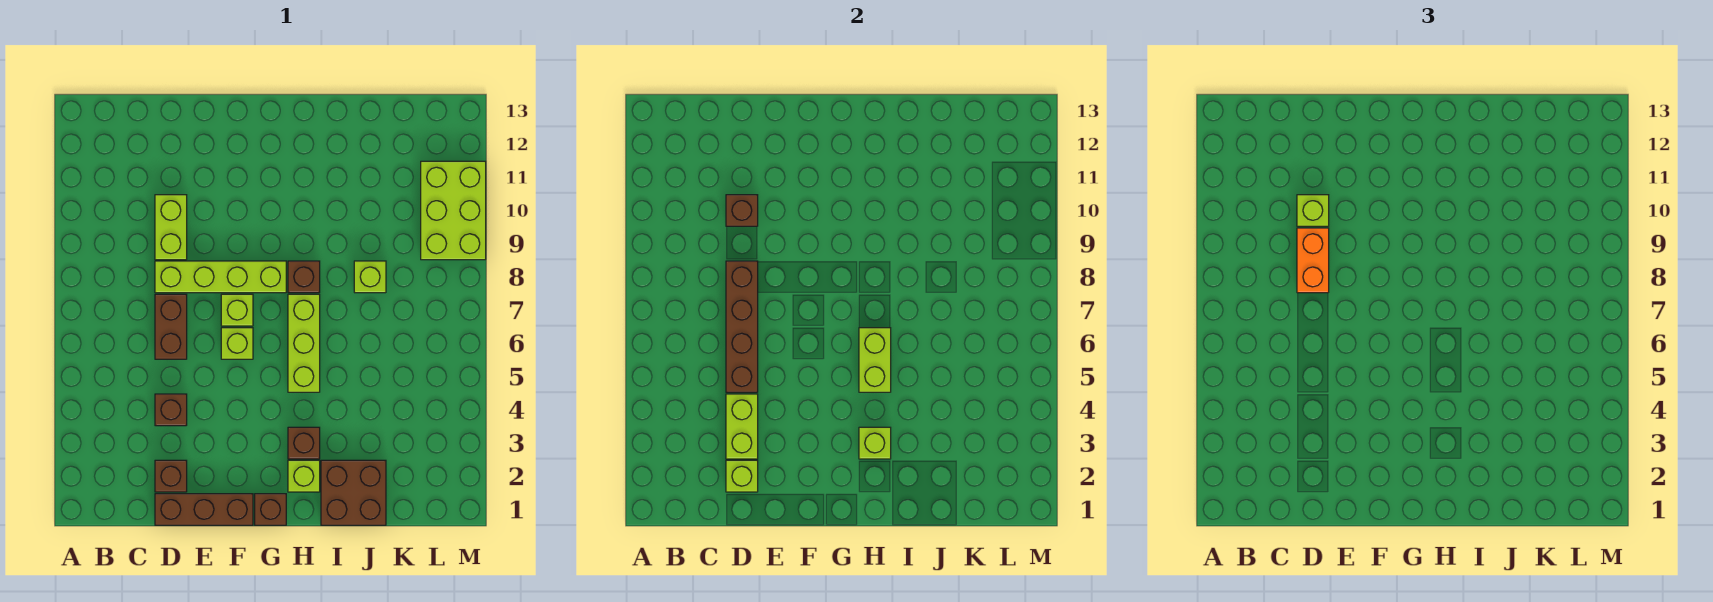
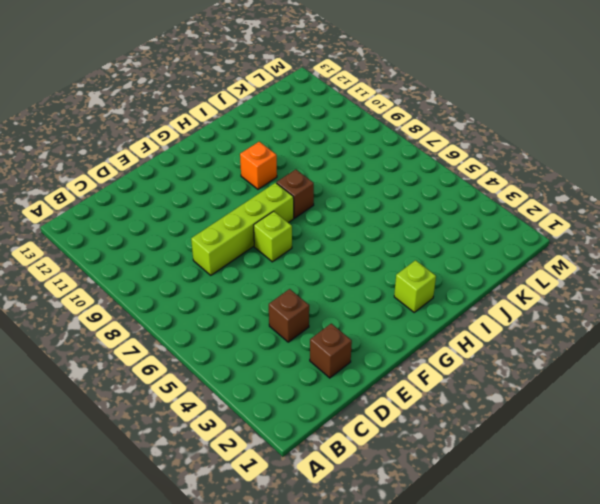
orange 1x1 brick [240,142,277,189] -> none
none -> brown 1x3 brick [155,494,253,525]
none -> brown 1x2 brick [155,294,187,359]
none -> lime 1x2 brick [155,195,187,260]

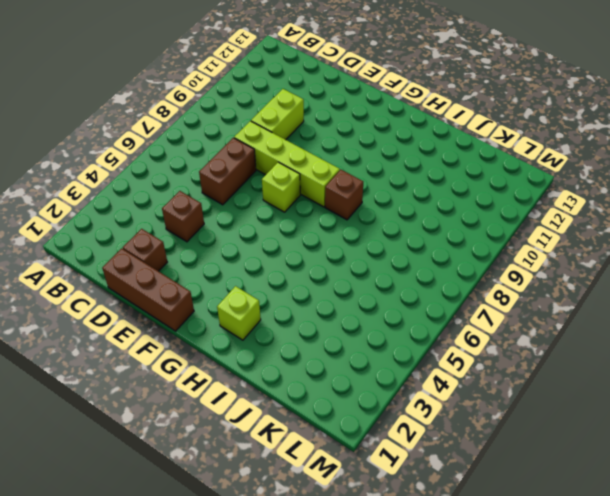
none -> lime 1x1 brick [221,328,253,359]
none -> brown 1x1 brick [255,494,286,525]
none -> brown 1x1 brick [288,427,320,459]

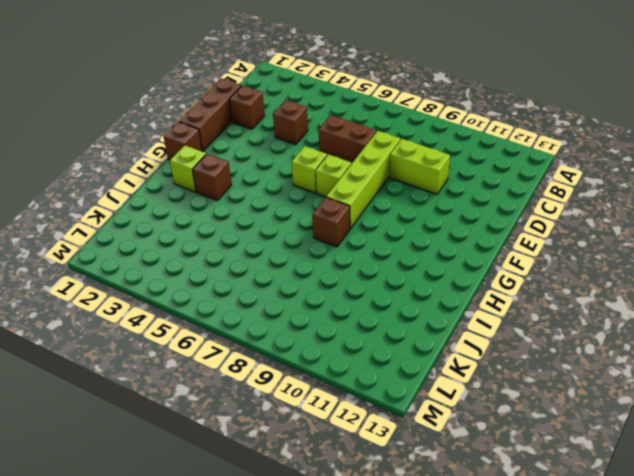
none -> lime 1x3 brick [288,294,320,392]
none -> brown 2x2 brick [321,460,386,525]
none -> lime 1x1 brick [354,261,386,293]

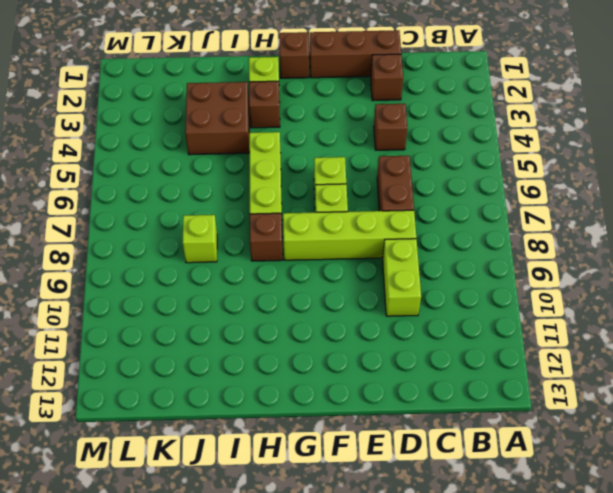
brown 2x2 brick [185,82,249,155] -> brown 2x2 brick moved to [321,460,386,525]
none -> lime 2x3 brick [421,161,486,260]
none -> lime 1x1 brick [726,460,758,492]
none -> lime 1x2 brick [726,394,758,459]

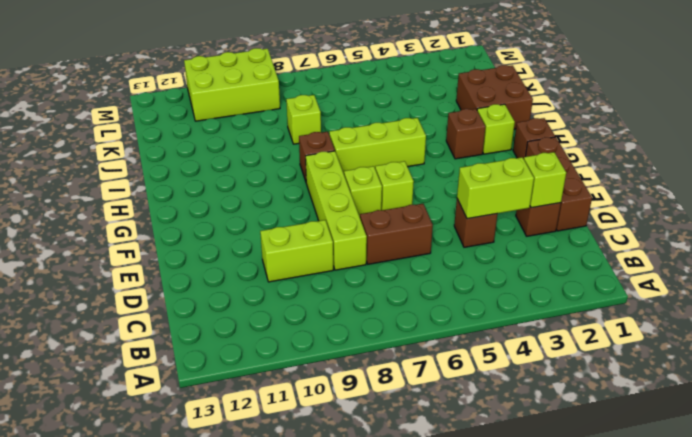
none -> brown 1x4 brick [726,261,758,392]
none -> brown 1x1 brick [726,195,758,226]
none -> lime 1x1 brick [859,427,891,459]

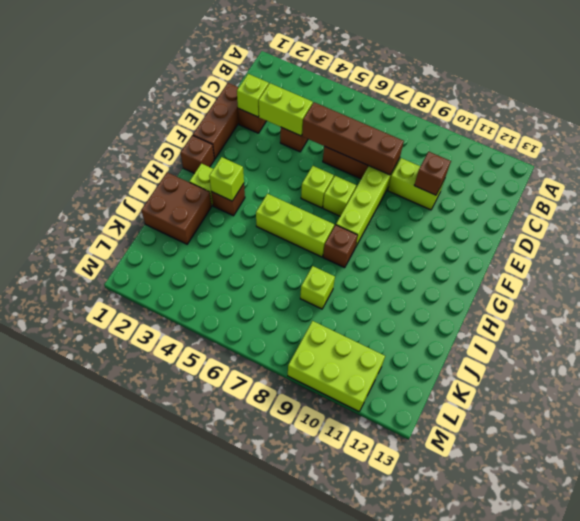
none -> lime 1x2 brick [859,328,891,392]
none -> orange 1x2 brick [1297,228,1329,293]
none -> lime 1x1 brick [1297,195,1329,226]

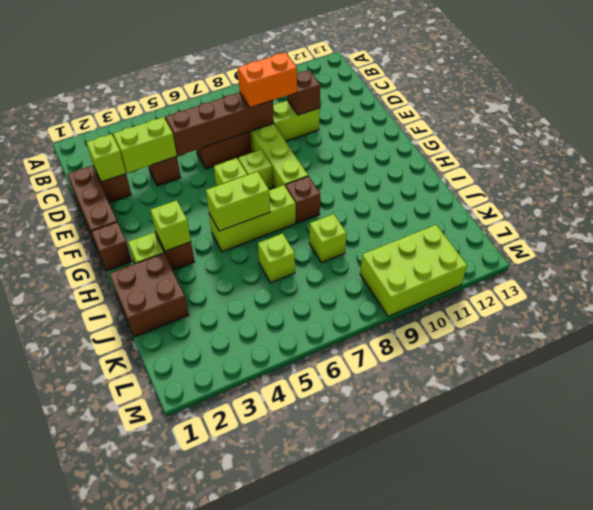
lime 1x1 brick [258,233,295,283] -> lime 1x1 brick moved to [1297,195,1329,226]

